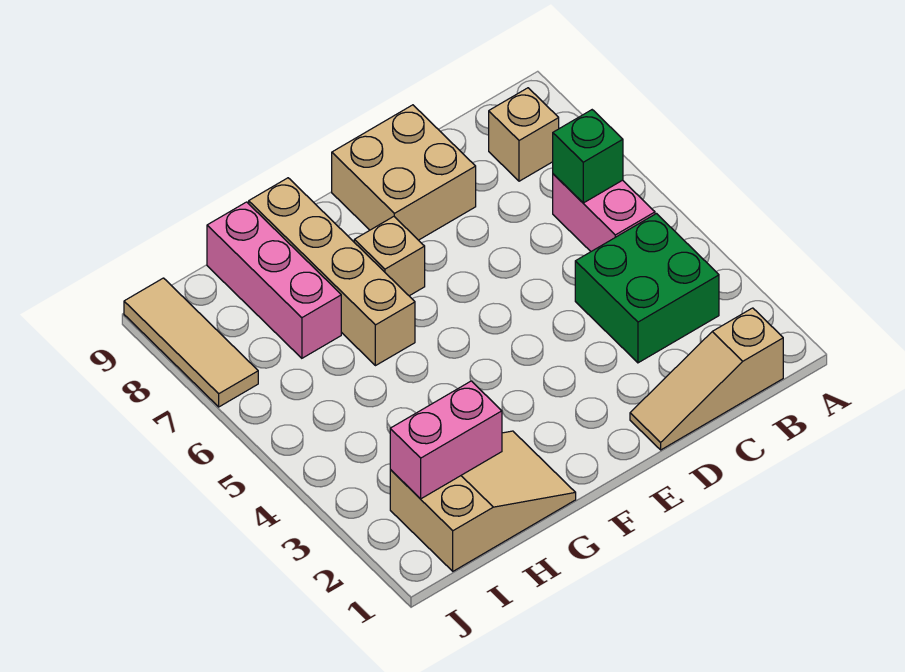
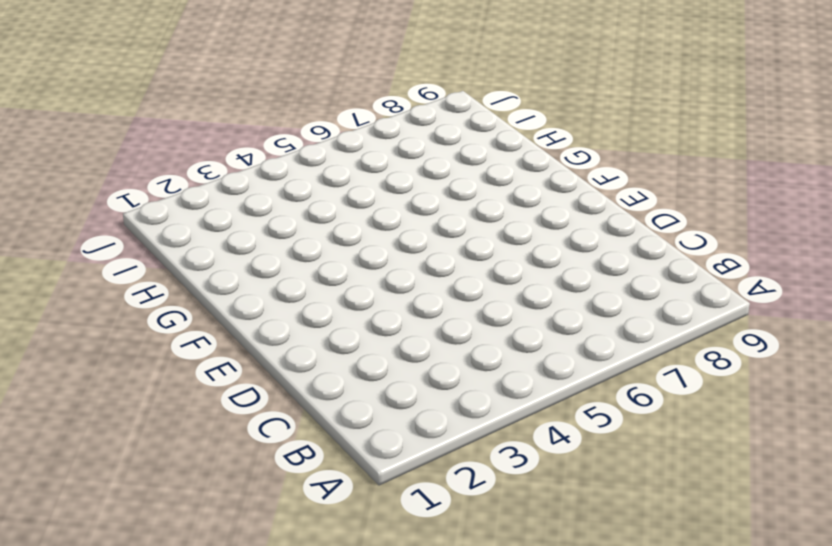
none -> tan 1x3 slope [630,308,783,450]
none -> green 2x2 brick [575,214,719,363]
none -> pink 1x2 brick [553,174,655,251]

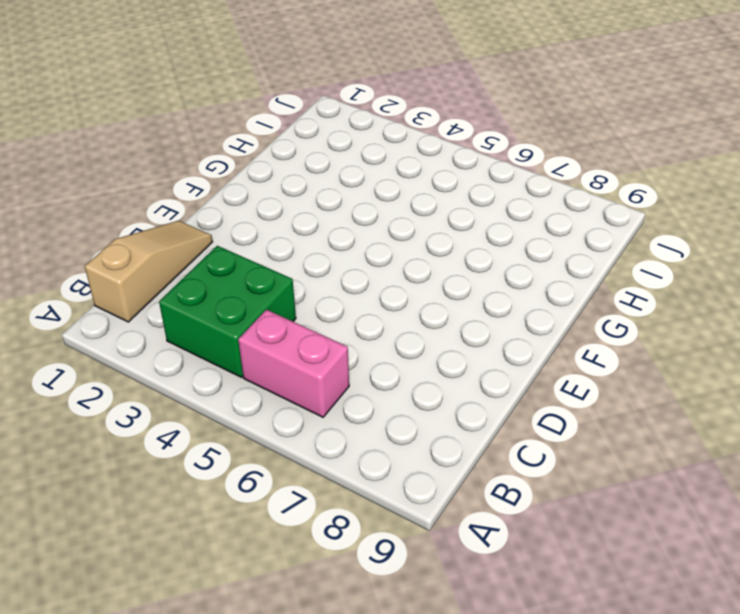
none -> tan 1x1 brick [489,88,559,181]
none -> tan 2x2 brick [332,105,476,240]
none -> tan 1x1 brick [354,217,425,296]

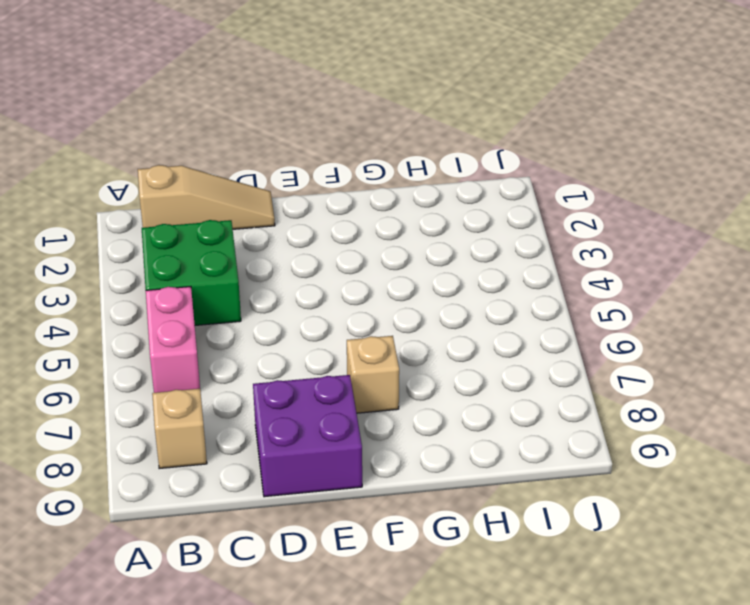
purple 2x2 brick [253,375,362,497] -> tan 2x2 brick [332,105,476,240]
none -> tan 2x3 slope [390,431,576,571]
none -> tan 1x4 brick [249,178,415,366]
none -> pink 1x3 brick [207,202,341,358]

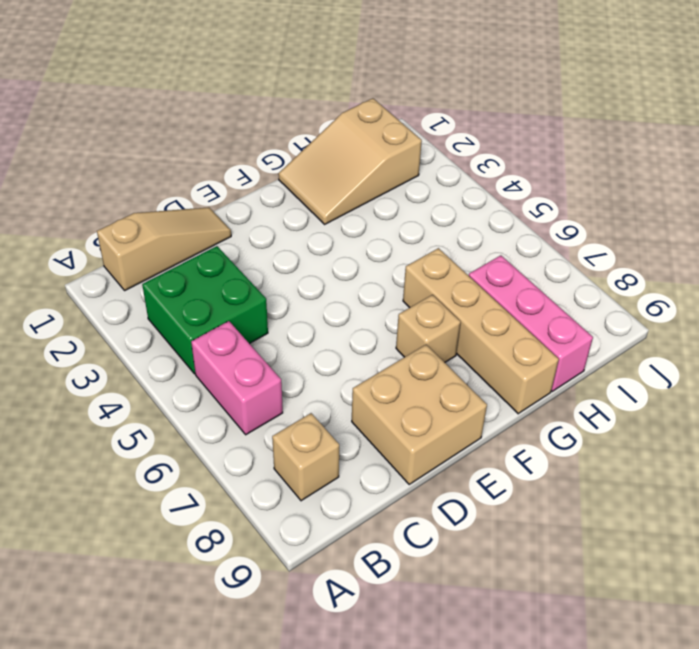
none -> tan 1x3 tile [124,278,258,407]
none -> green 1x1 brick [553,110,623,203]
none -> pink 1x2 brick [390,381,502,499]

